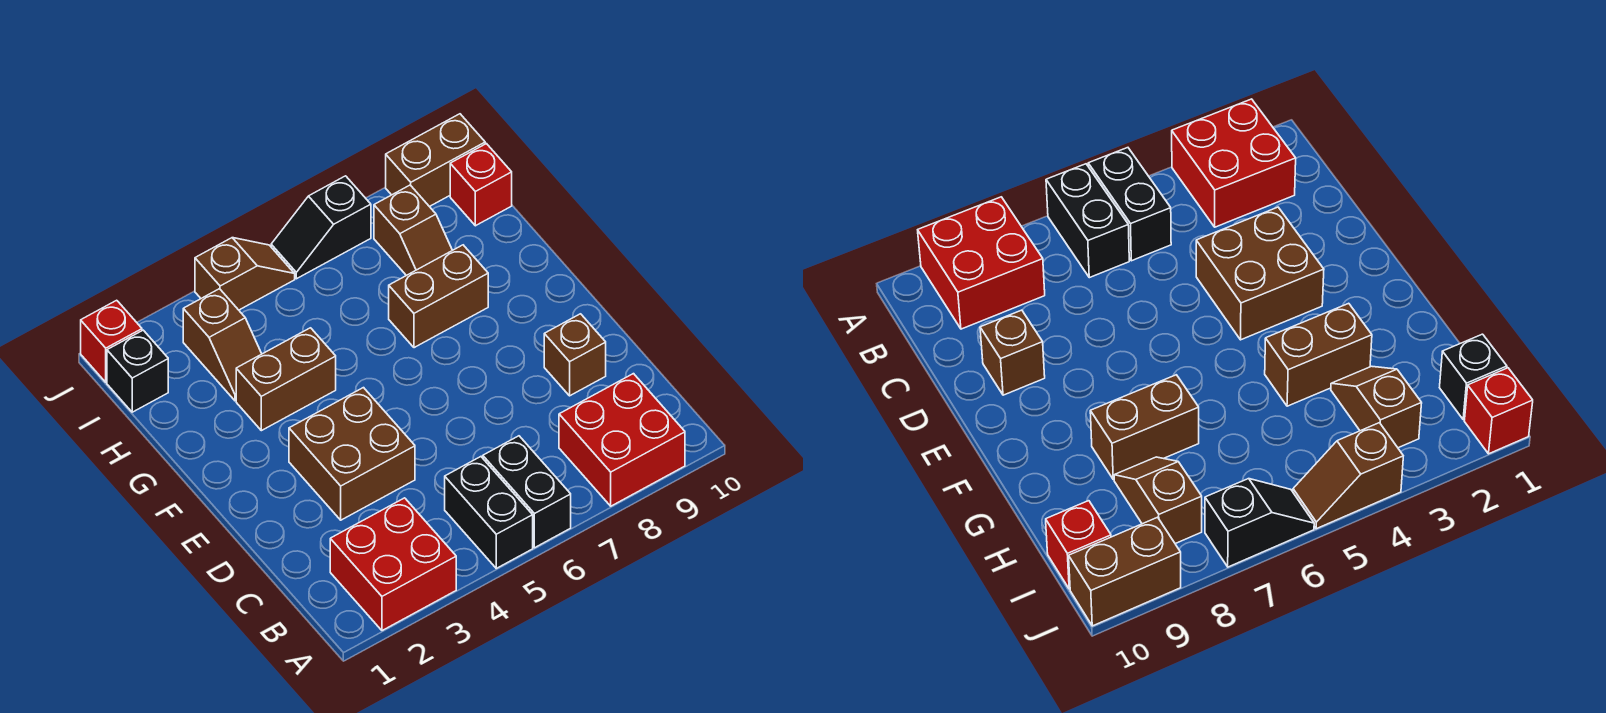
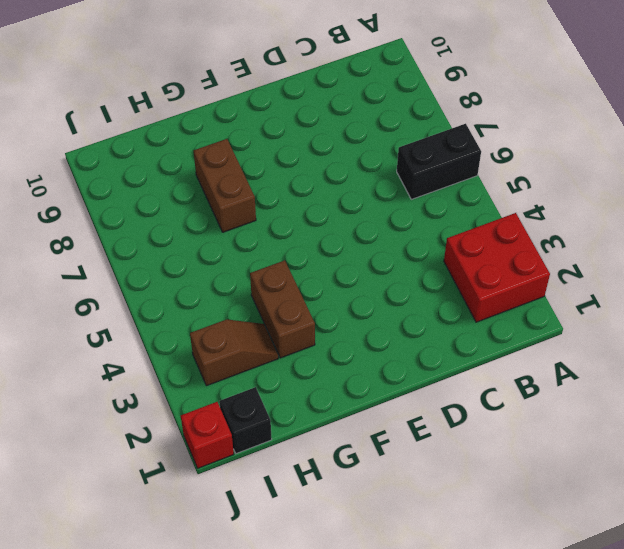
none -> black 1x2 brick [445,457,533,568]
none -> red 2x2 brick [559,374,685,506]
none -> brown 2x2 brick [289,388,415,520]

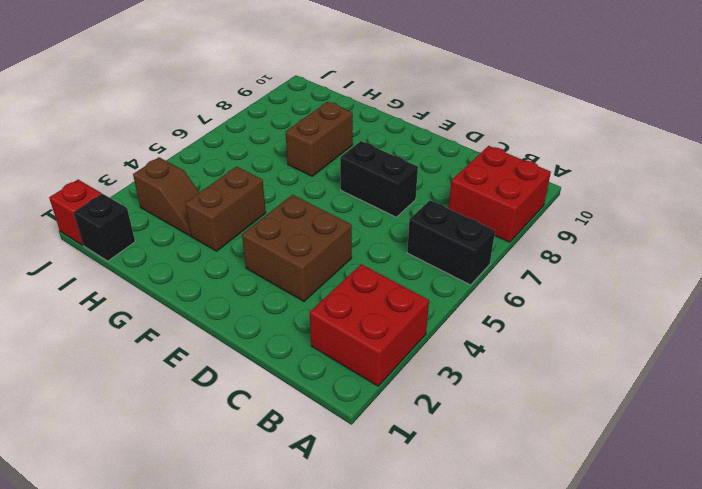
black 1x2 brick [340,141,418,217] -> black 1x2 brick moved to [445,457,533,568]
none -> brown 1x1 brick [544,314,606,396]
none -> brown 1x2 slope [374,185,452,276]
none -> red 1x1 brick [450,144,512,226]

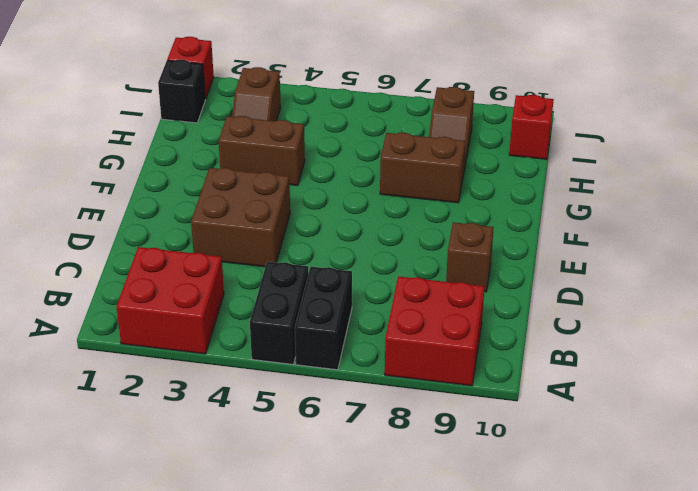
none -> brown 1x2 slope [195,238,295,310]
none -> black 1x2 slope [271,176,371,279]
none -> brown 1x2 brick [386,114,485,207]

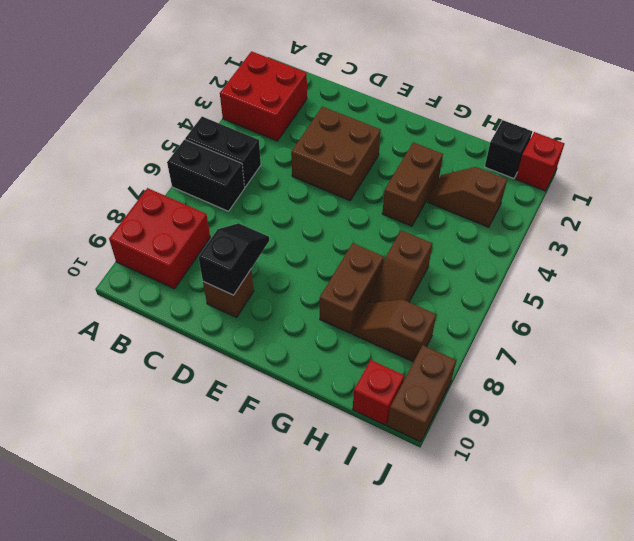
black 1x2 slope [198,223,269,295] -> black 1x2 slope moved to [271,176,371,279]
brown 1x2 slope [369,230,433,303] -> brown 1x2 slope moved to [195,238,295,310]

